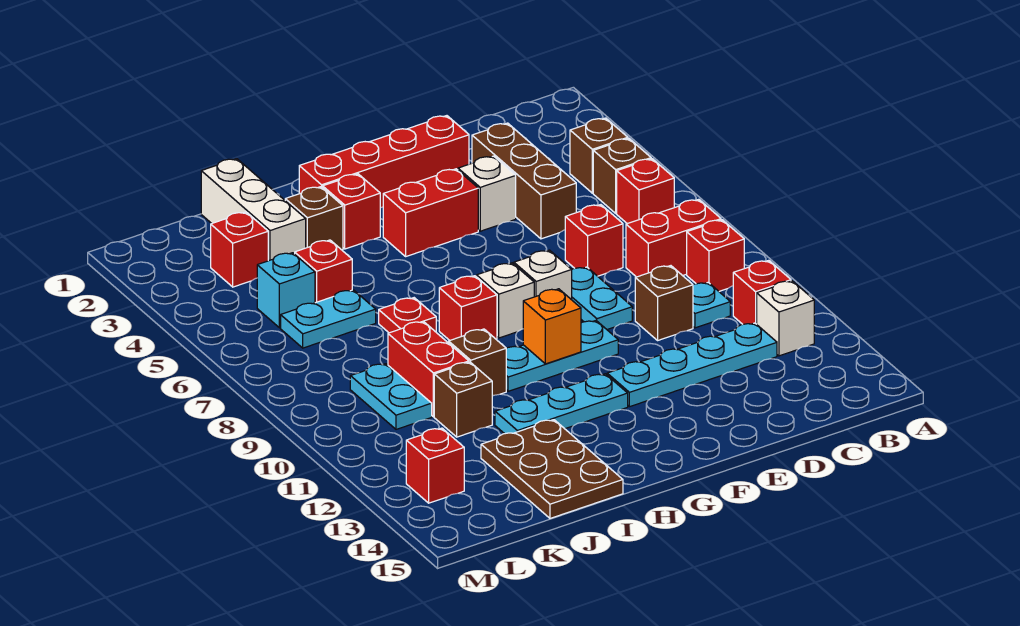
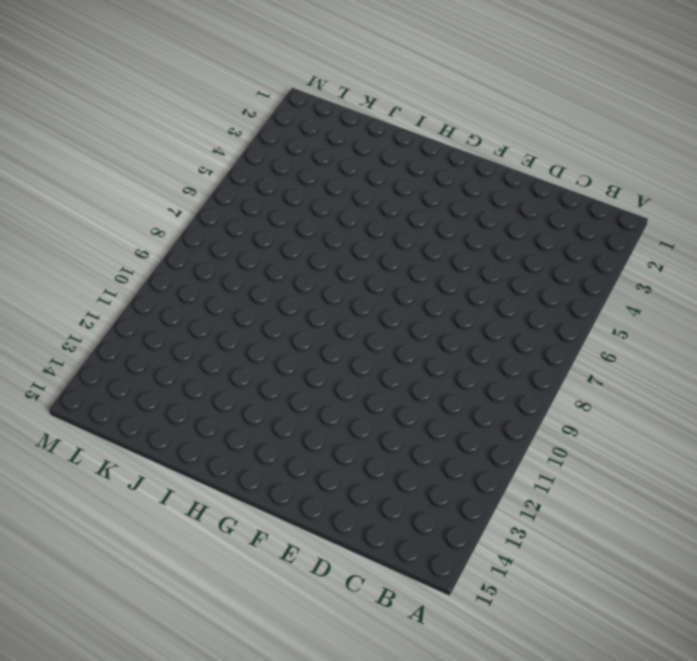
none -> brown 1x1 brick [570,118,628,193]
none -> brown 1x1 brick [593,138,651,213]
none -> red 1x1 brick [617,159,674,224]
none -> red 1x2 brick [626,199,721,277]

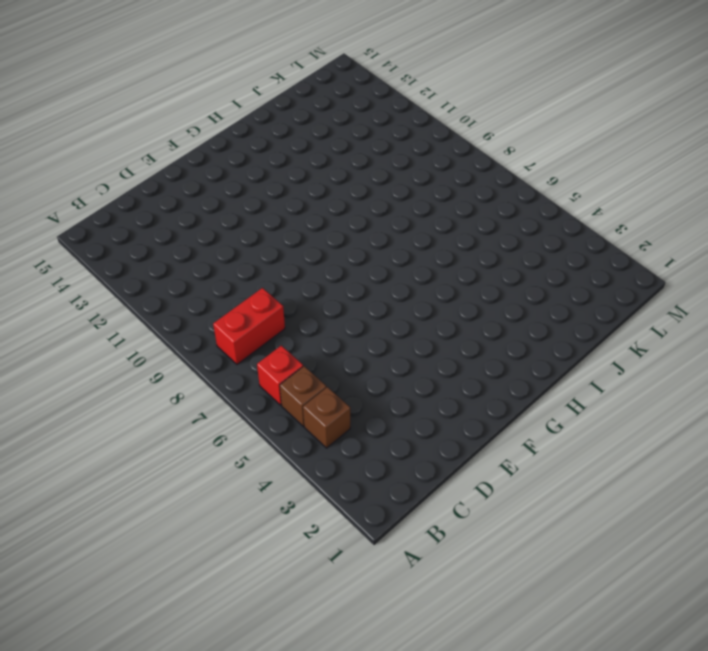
none -> red 1x1 brick [687,220,744,291]
none -> red 1x1 brick [733,260,791,324]
none -> white 1x1 brick [757,281,814,356]
none -> cyan 1x1 plate [693,282,730,328]

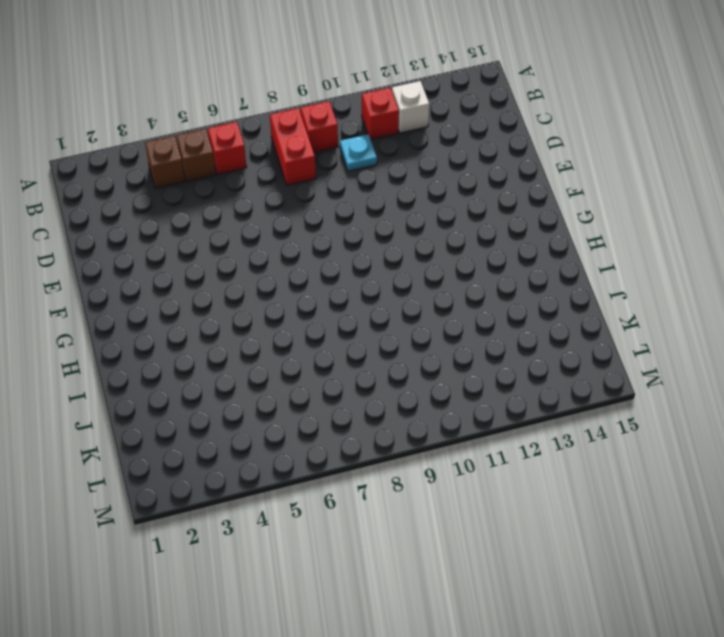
none -> cyan 1x4 plate [607,323,777,407]
none -> brown 1x3 brick [472,123,576,239]
none -> red 1x1 brick [565,205,623,276]
none -> brown 1x1 brick [635,266,693,340]

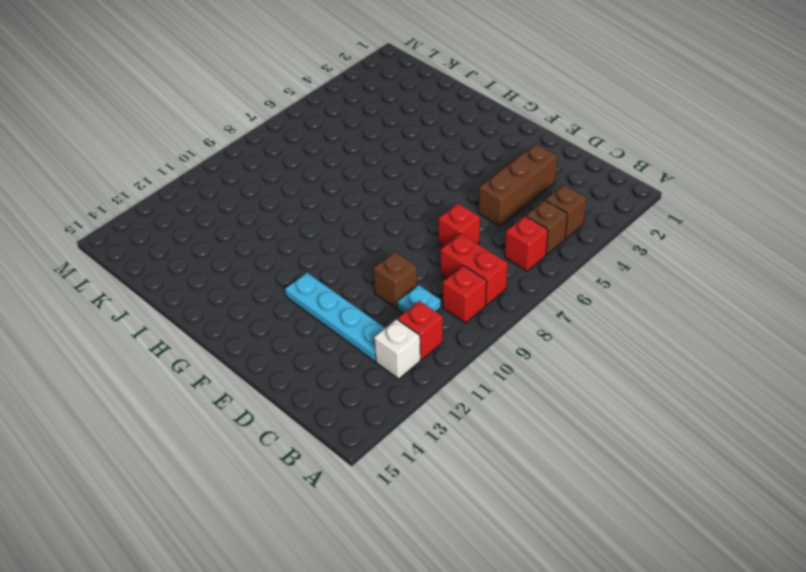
none -> red 1x4 brick [299,116,469,208]
none -> white 1x1 brick [458,156,516,231]
none -> cyan 1x2 plate [572,267,632,329]
none -> red 1x2 brick [383,169,478,256]

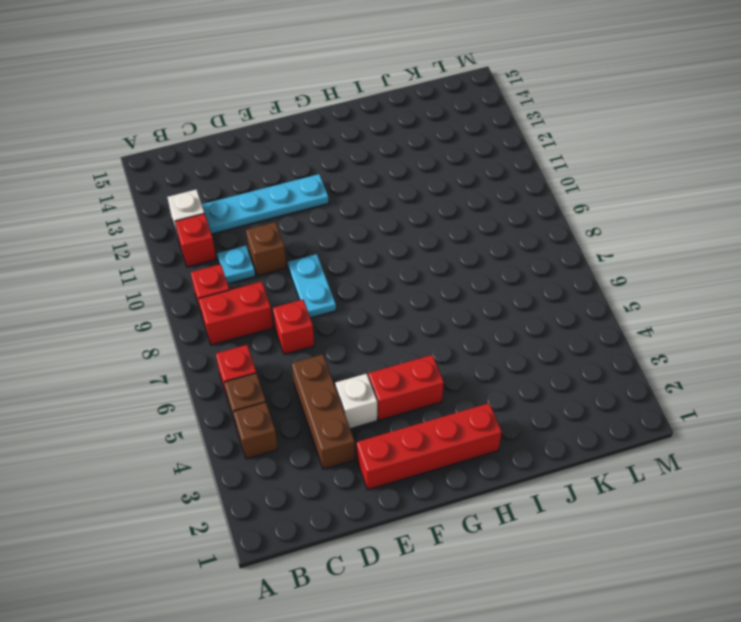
none -> white 1x1 brick [514,250,572,300]
none -> cyan 1x3 plate [506,321,618,391]
none -> white 1x1 brick [477,263,534,338]
none -> cyan 1x3 plate [495,374,628,434]

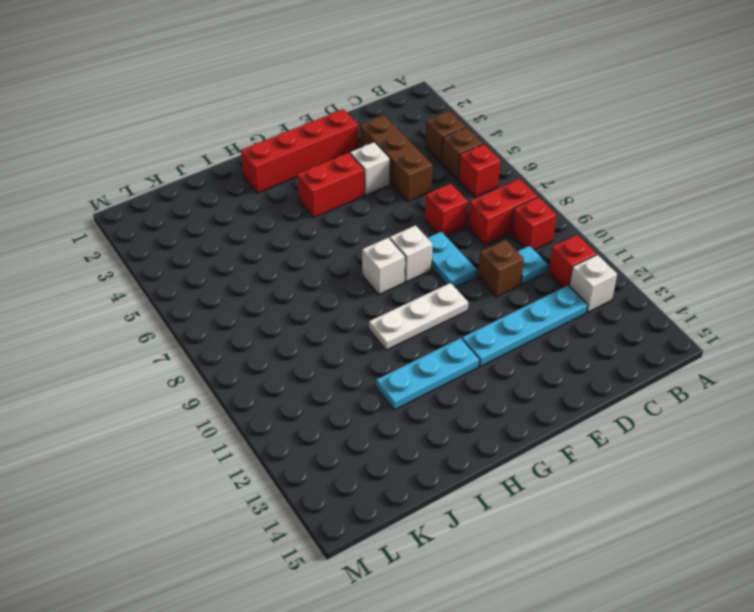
white 1x3 plate [369,283,468,350] -> cyan 1x3 plate [506,321,618,391]
none -> red 1x1 brick [323,174,380,249]
none -> red 1x1 brick [439,276,497,340]
none -> brown 1x1 brick [285,187,343,250]
none -> red 1x1 plate [379,298,436,333]

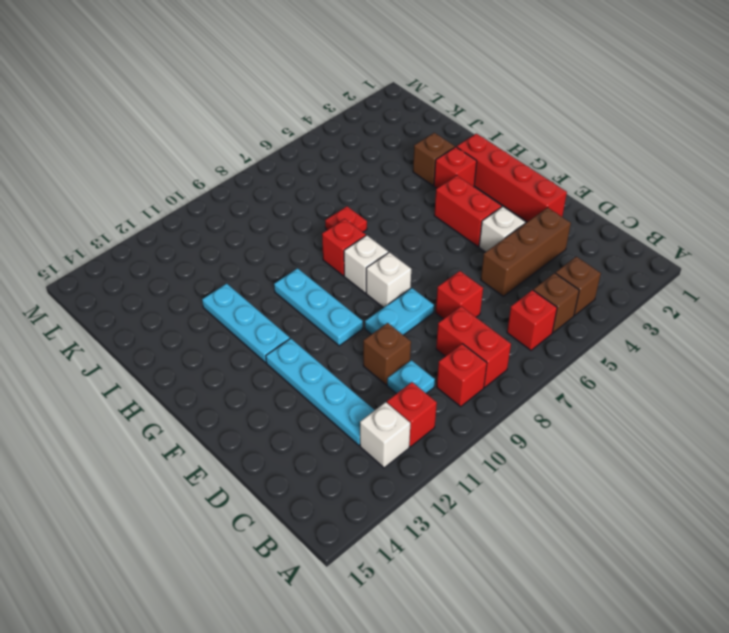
none -> brown 1x1 brick [449,329,506,396]
none -> brown 2x3 plate [481,420,623,518]
none -> white 1x3 brick [201,159,306,261]
none -> red 1x1 brick [295,240,352,303]

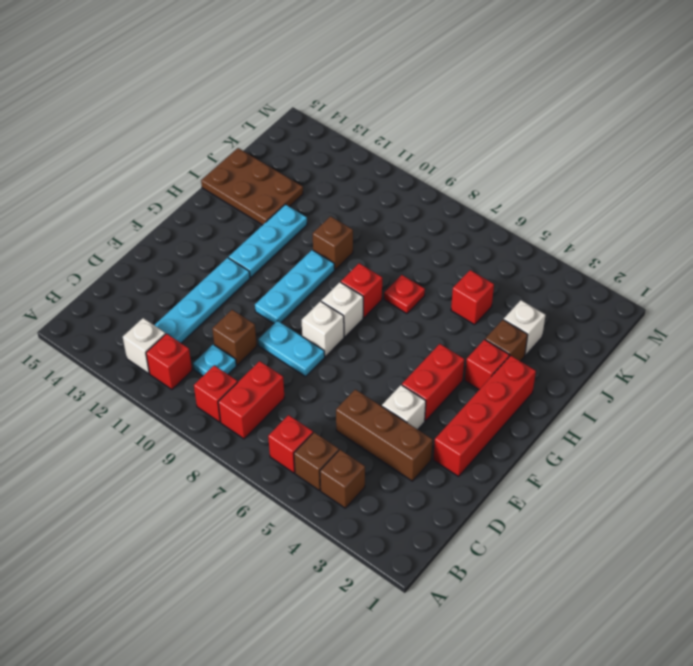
white 1x1 brick [504,300,546,355] -> white 1x3 brick [201,159,306,261]
none -> red 1x1 brick [565,205,623,276]
none -> cyan 1x2 plate [281,290,376,348]
none -> red 1x2 brick [388,321,469,417]
none -> brown 1x1 brick [434,362,492,437]

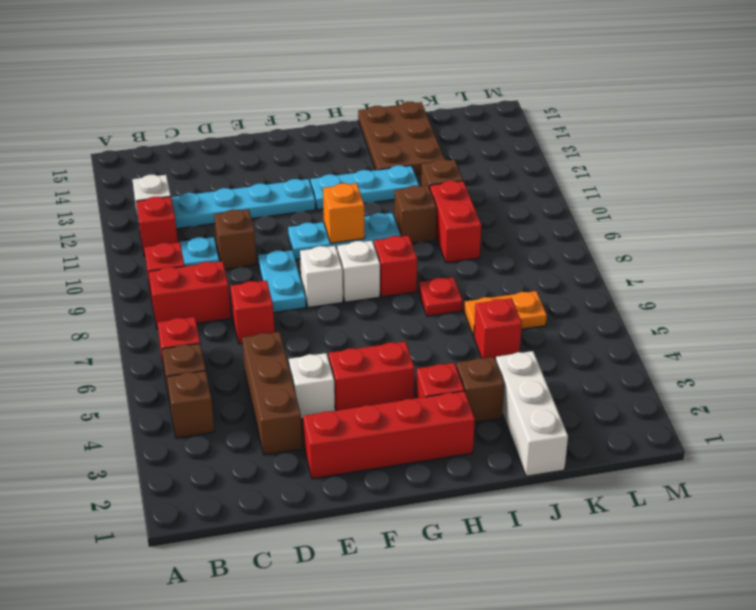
orange 1x2 plate [464,291,547,336] -> cyan 1x2 plate [281,290,376,348]
none -> red 1x1 brick [211,212,268,287]
none -> cyan 1x1 brick [257,253,315,328]
none -> cyan 1x2 plate [350,364,432,429]
none -> red 1x1 brick [406,428,464,503]

